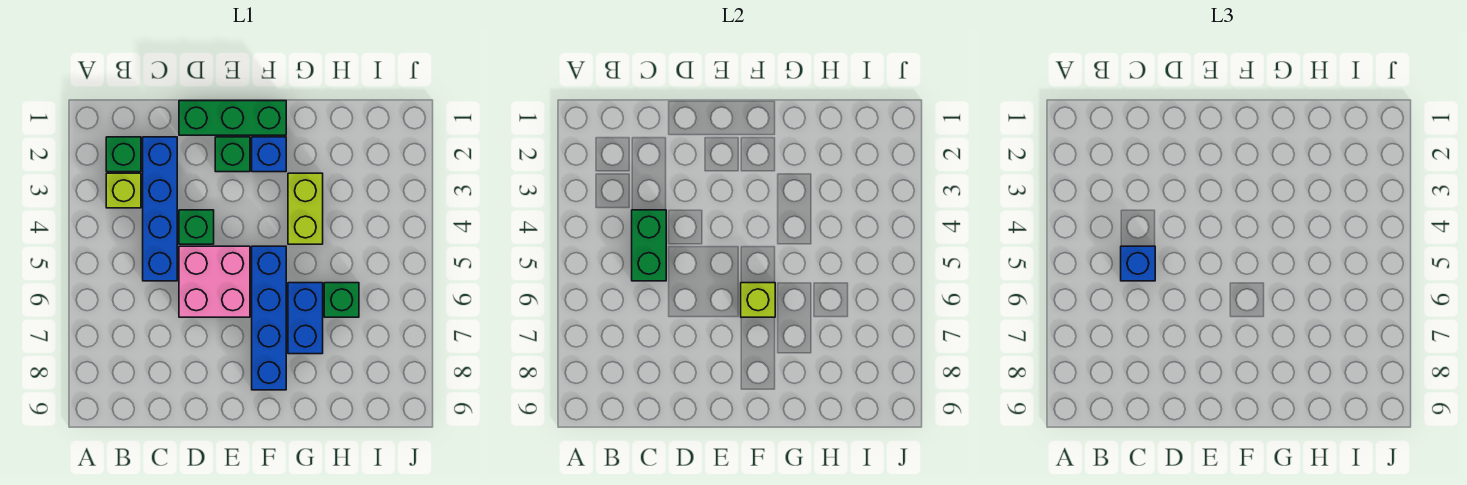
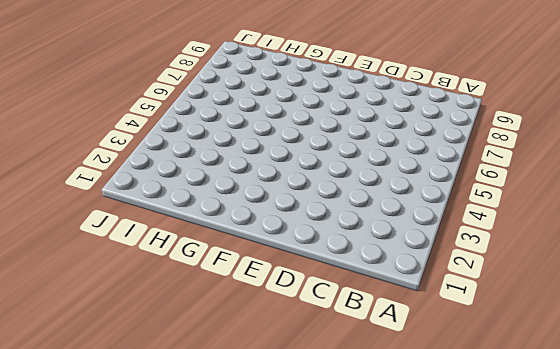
none -> green 1x1 brick [106,137,141,172]
none -> lime 1x1 brick [106,173,141,208]
none -> blue 1x4 brick [143,137,177,281]

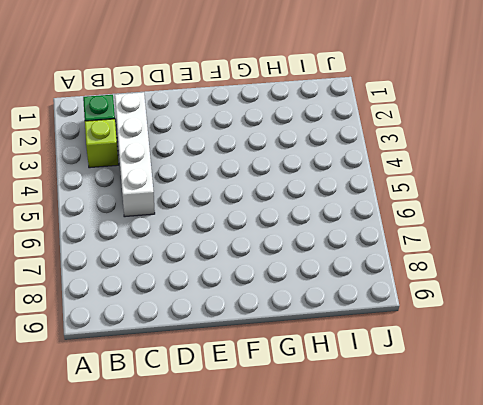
white 1x4 brick [115,92,155,217] -> blue 1x4 brick [143,137,177,281]
none -> green 1x3 brick [179,101,286,135]
none -> green 1x1 brick [179,210,214,244]
none -> pink 2x2 brick [179,246,250,317]

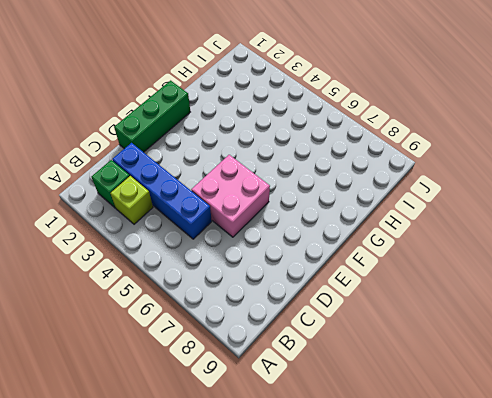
none -> green 1x1 brick [179,210,214,244]
none -> green 1x1 brick [215,137,250,172]
none -> blue 1x1 brick [252,137,286,172]

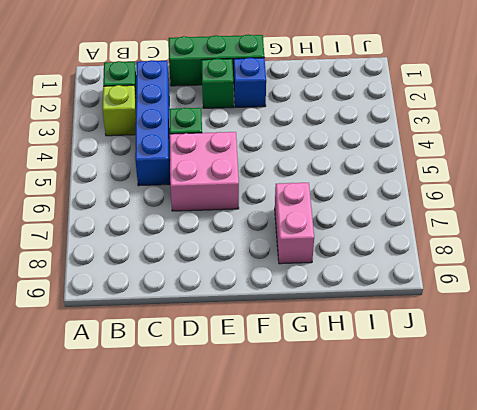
pink 1x2 brick [275,183,314,264] -> blue 1x2 brick [288,283,323,354]
none -> blue 1x4 brick [252,246,286,390]
none -> lime 1x2 brick [288,173,323,244]
none -> green 1x1 brick [324,283,359,317]

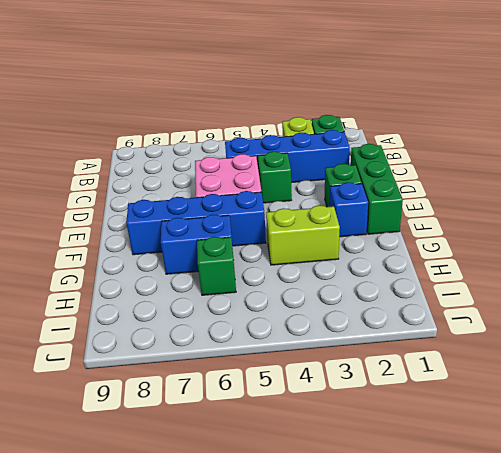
none -> green 1x2 brick [632,210,666,281]
none -> lime 1x1 brick [741,283,775,317]
none -> blue 1x1 brick [1121,246,1155,281]

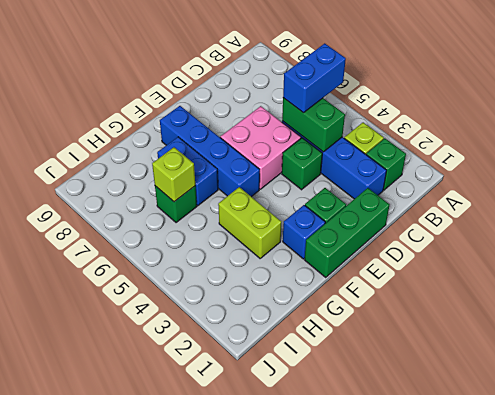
blue 1x2 brick [283,43,346,113] -> blue 1x1 brick [1121,246,1155,281]
lime 1x1 brick [152,147,195,202] -> lime 1x1 brick moved to [741,283,775,317]

